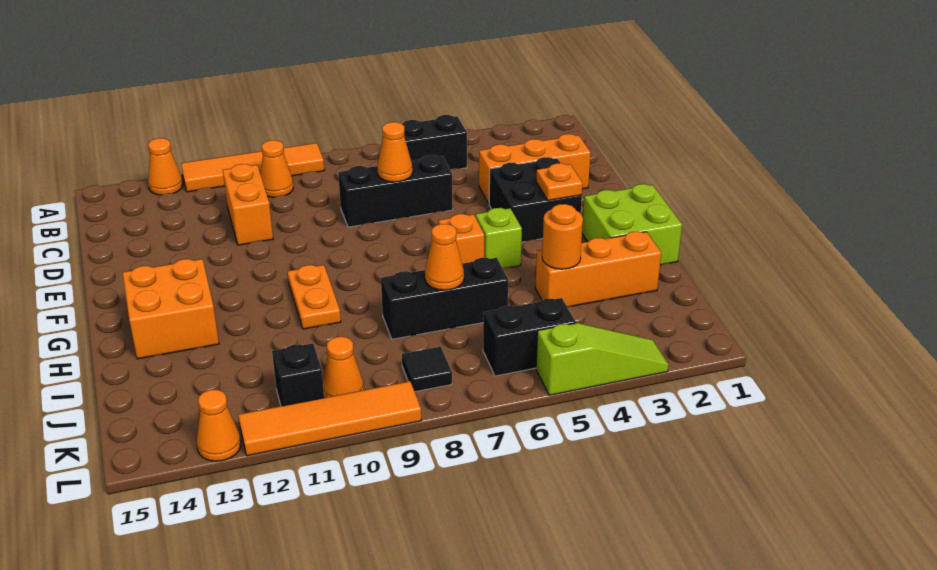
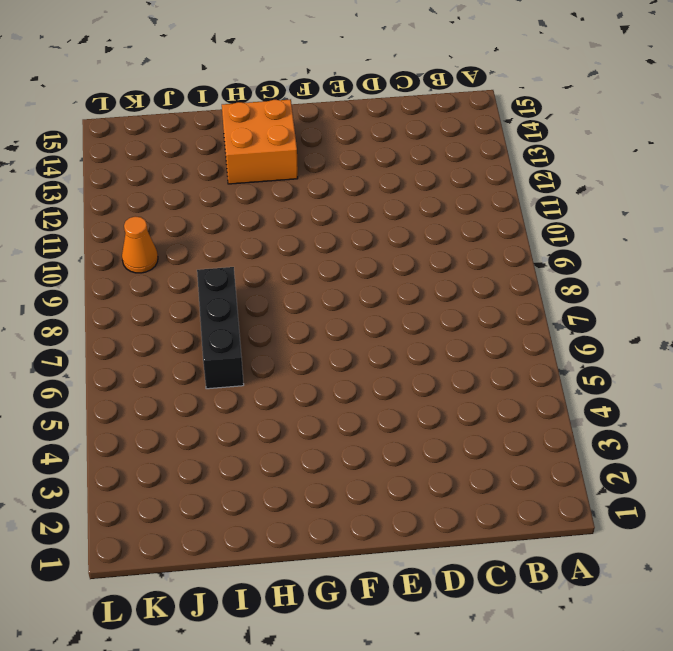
none -> orange 1x4 tile [181,143,324,192]
none -> orange 1x1 cone [148,138,183,195]
none -> black 1x2 brick [402,115,467,169]

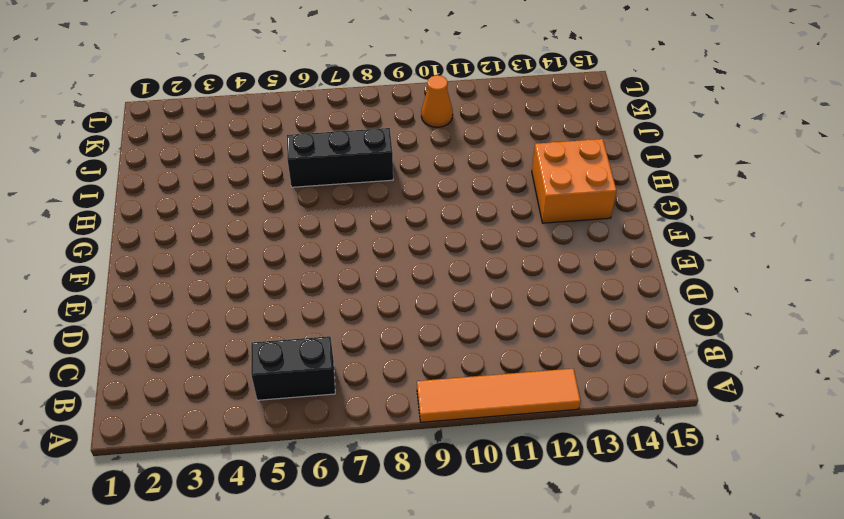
none -> orange 1x1 cone [148,138,183,195]
none -> orange 1x1 cone [260,140,294,197]
none -> orange 1x2 brick [223,164,273,245]

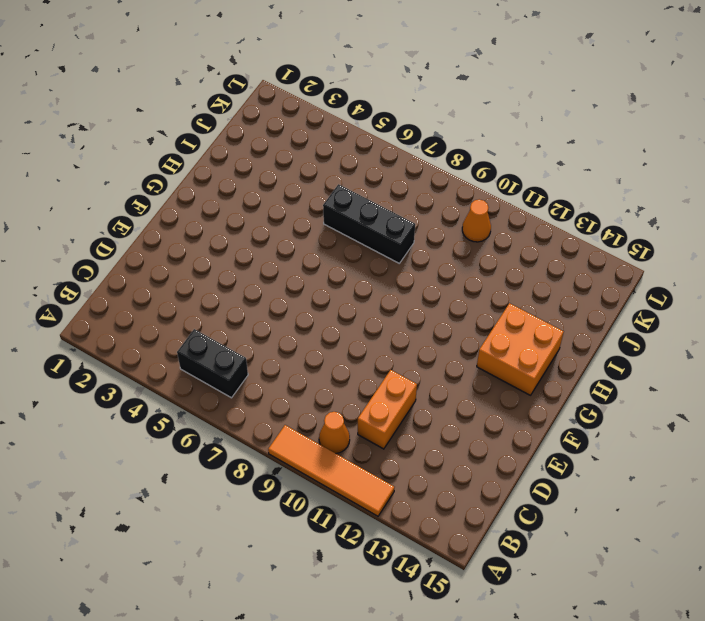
none -> orange 1x1 cone [148,138,183,195]
none -> orange 1x3 brick [479,134,591,203]
none -> black 1x3 brick [338,155,453,227]

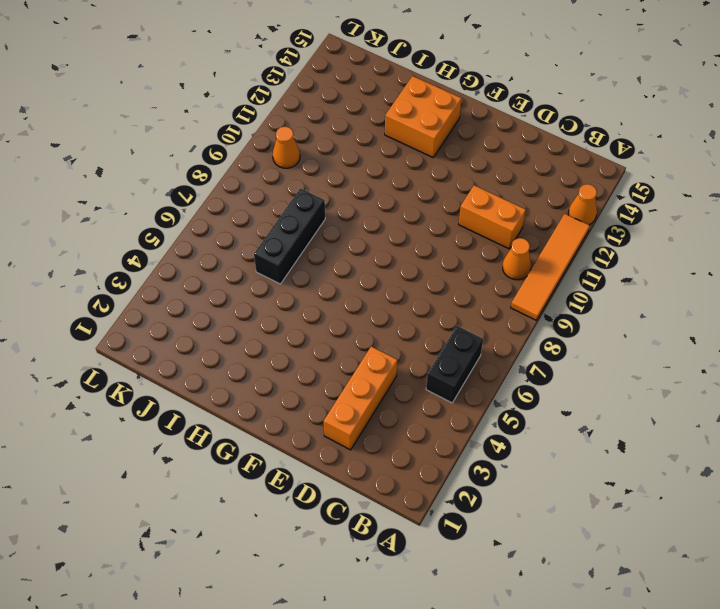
none -> black 1x3 brick [338,155,453,227]
none -> black 2x2 brick [489,157,582,242]
none -> lime 2x2 brick [582,184,682,265]

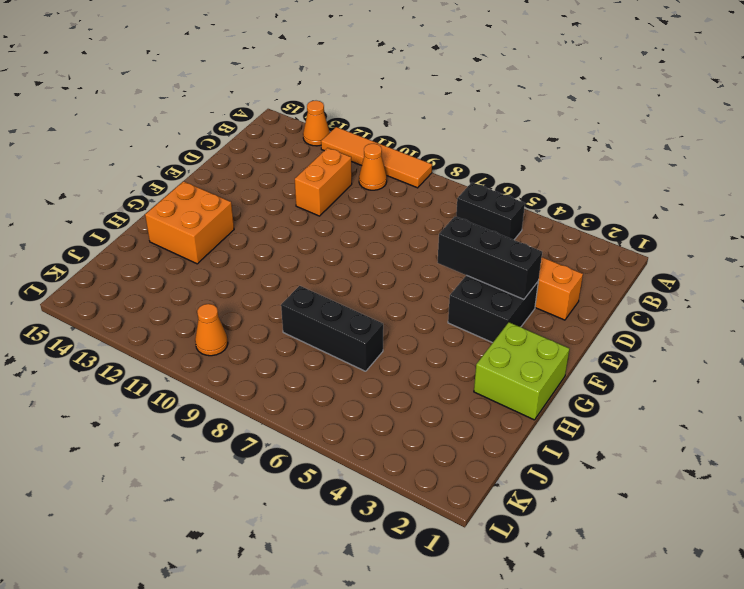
black 1x3 brick [438,216,542,299] -> black 1x3 brick moved to [338,155,453,227]
none -> lime 1x1 brick [476,208,522,268]
none -> orange 1x1 brick [438,214,484,264]
none -> orange 1x2 plate [287,265,341,329]

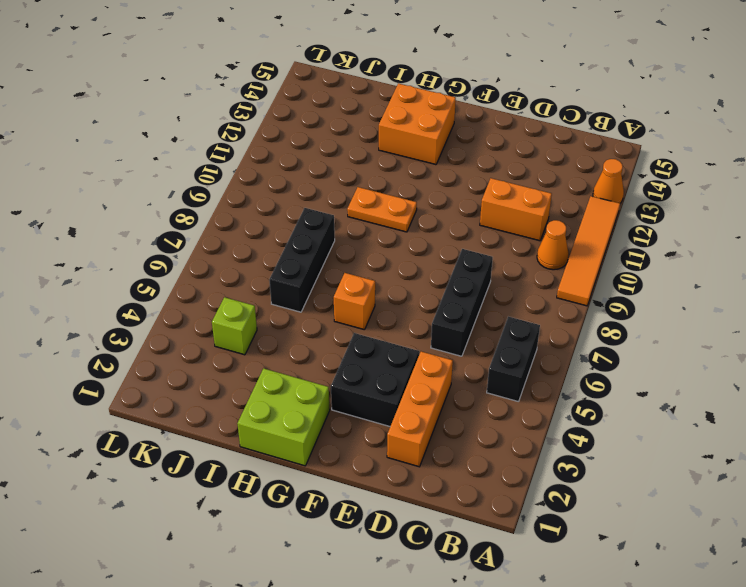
lime 1x1 brick [212,297,257,355] -> lime 1x1 brick moved to [476,208,522,268]
none -> orange 1x3 brick [535,231,661,307]
none -> black 1x2 brick [483,298,576,376]
none -> black 1x1 tile [402,347,452,392]

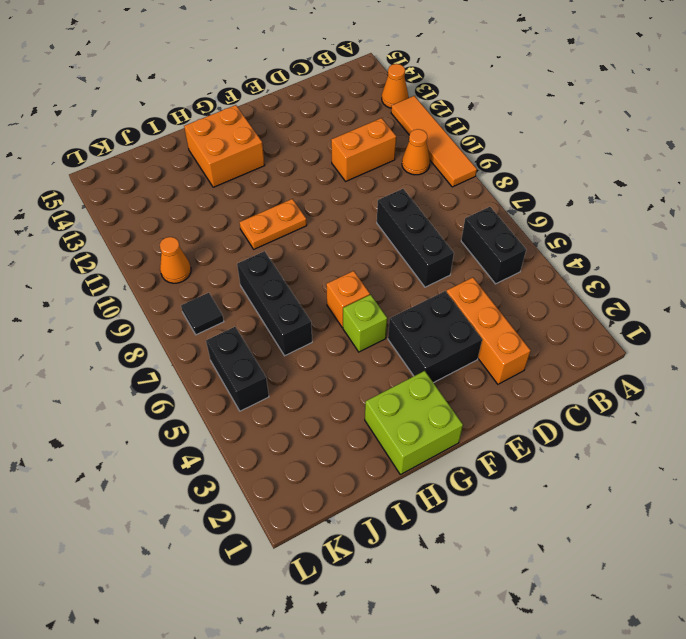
none -> orange 1x3 brick [535,231,661,307]
none -> black 1x1 brick [272,343,324,406]
none -> lime 1x3 slope [536,323,669,395]

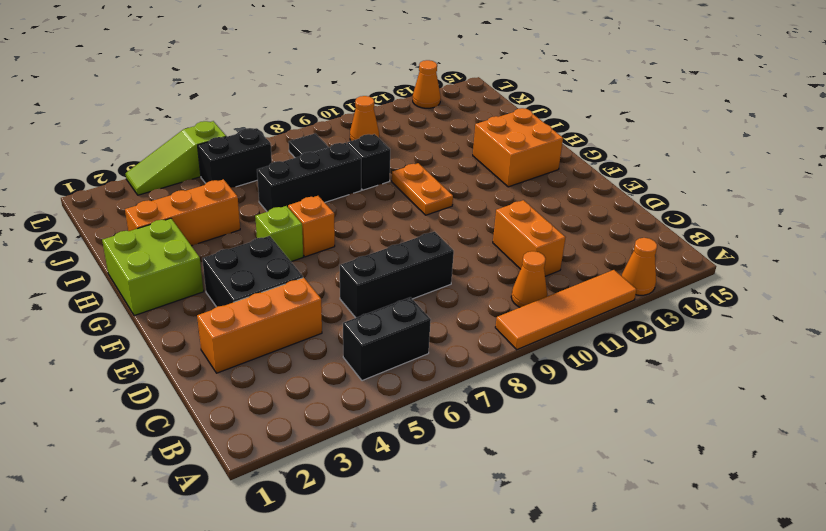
black 1x1 brick [347,134,390,190] -> black 1x1 brick moved to [272,343,324,406]
none -> orange 1x4 tile [238,381,421,456]
none -> orange 1x1 cone [377,122,413,182]
none -> orange 1x1 plate [536,163,583,200]

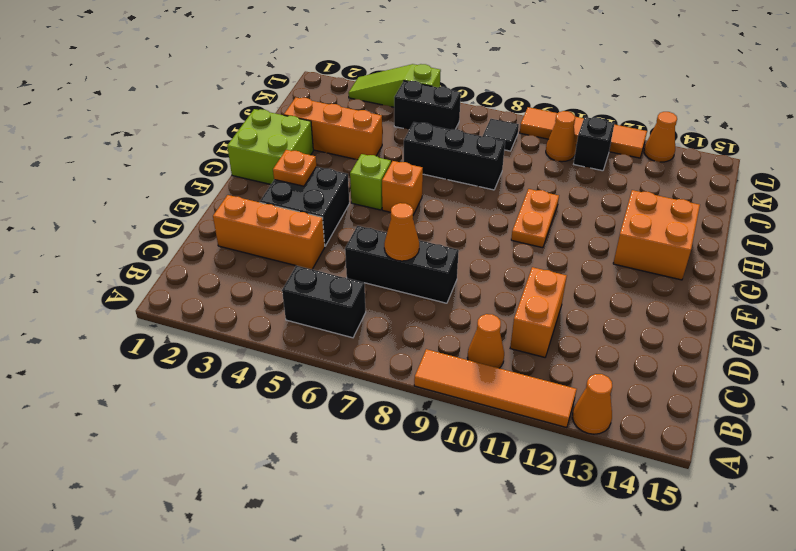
none -> orange 1x1 round brick [542,204,583,269]
none -> orange 1x1 cone [425,224,464,290]

